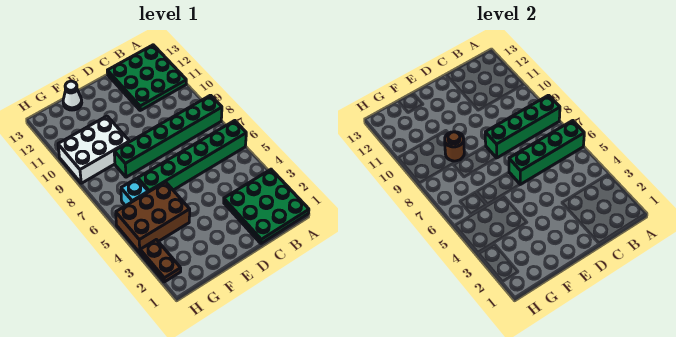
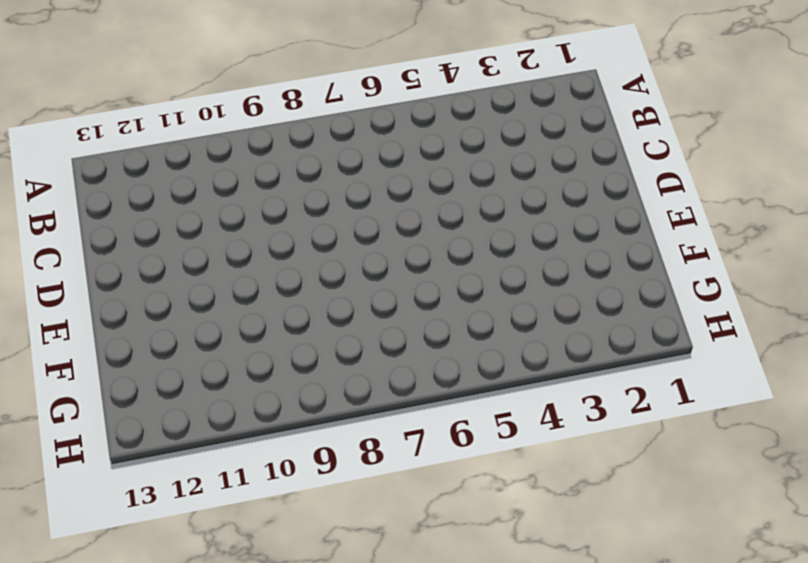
none -> green 3x3 plate [224,169,309,243]
none -> green 1x6 brick [138,121,246,192]
none -> green 1x6 brick [114,95,222,177]

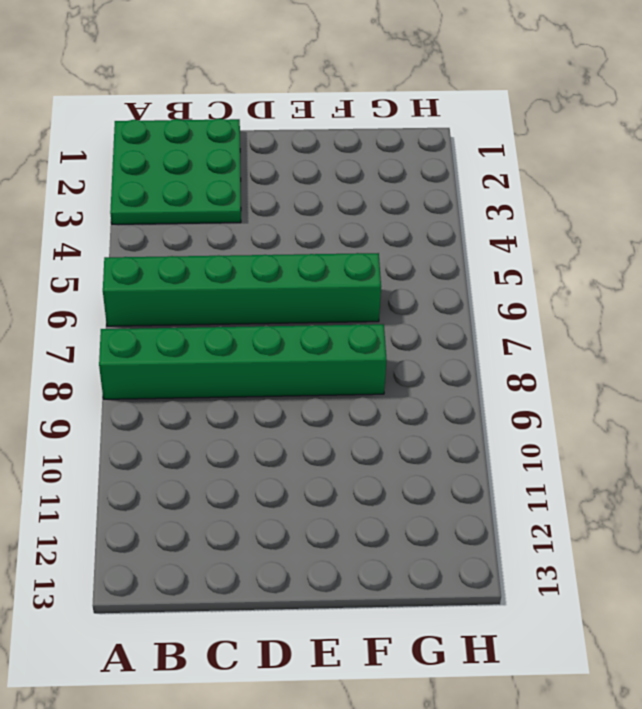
none -> green 3x3 plate [107,45,186,110]
none -> brown 2x3 brick [116,182,190,253]
none -> white 2x3 brick [58,116,130,183]

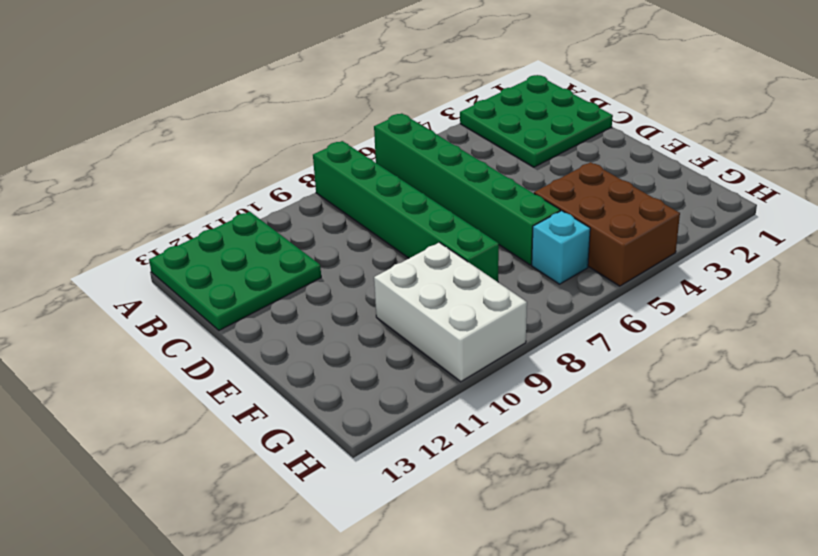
none -> white 1x1 cone [63,81,82,110]
none -> brown 1x2 plate [140,240,181,282]
none -> green 1x4 brick [509,121,584,184]

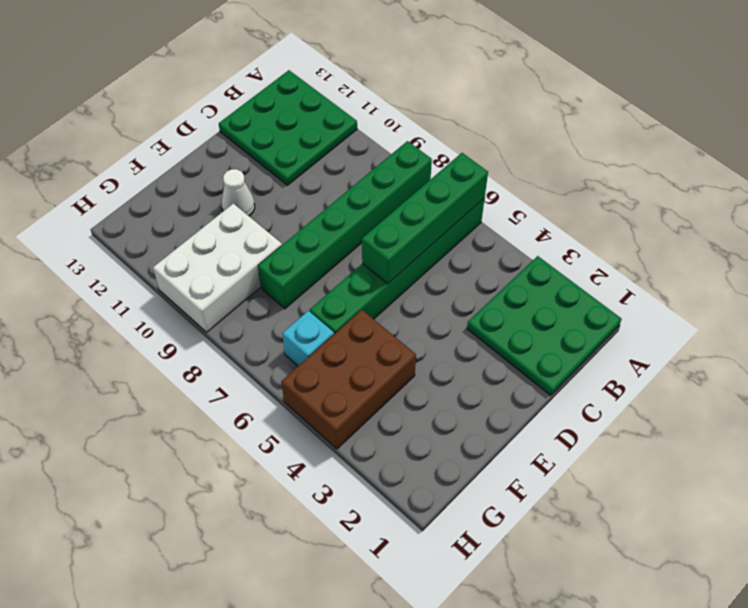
white 1x1 cone [222,169,255,216] -> white 1x1 cone moved to [63,81,82,110]
none -> brown 1x2 plate [140,240,181,282]
none -> green 1x4 brick [485,95,560,158]
none -> brown 1x1 round brick [445,132,464,161]

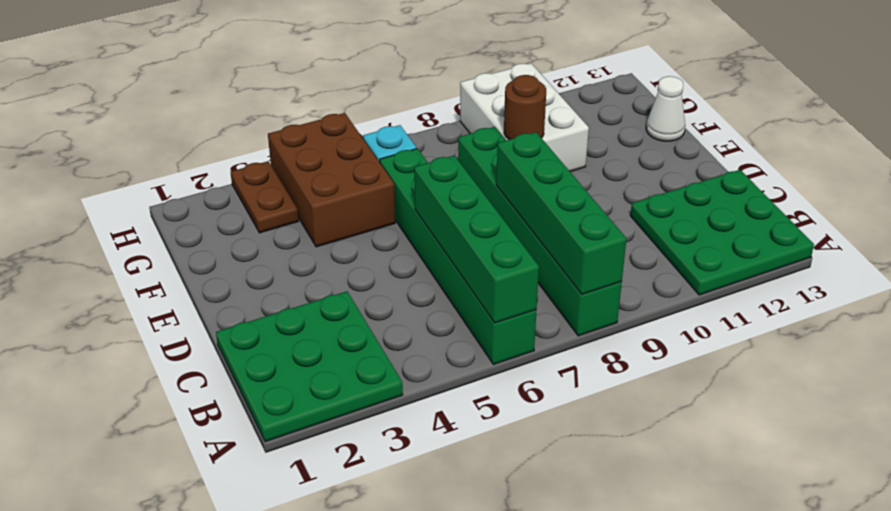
brown 1x2 plate [231,161,298,233] -> brown 1x2 plate turned to [140,240,181,282]

